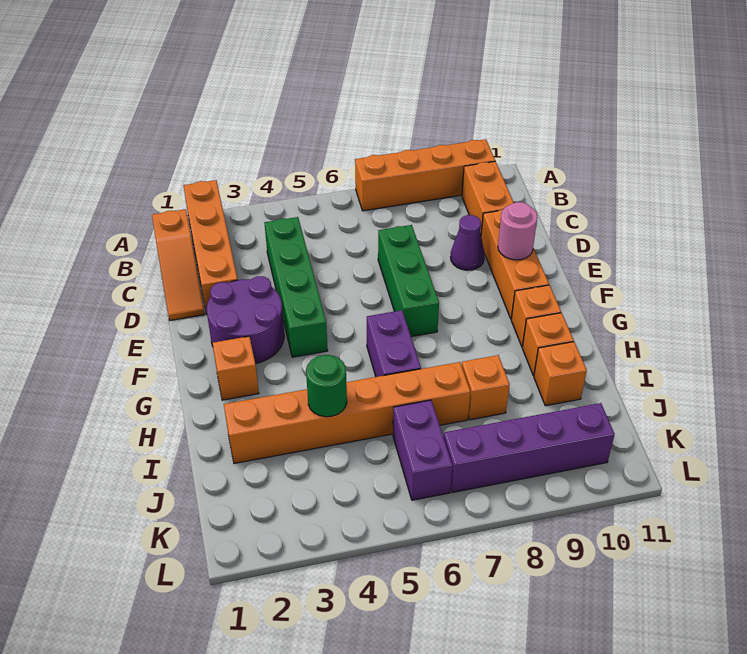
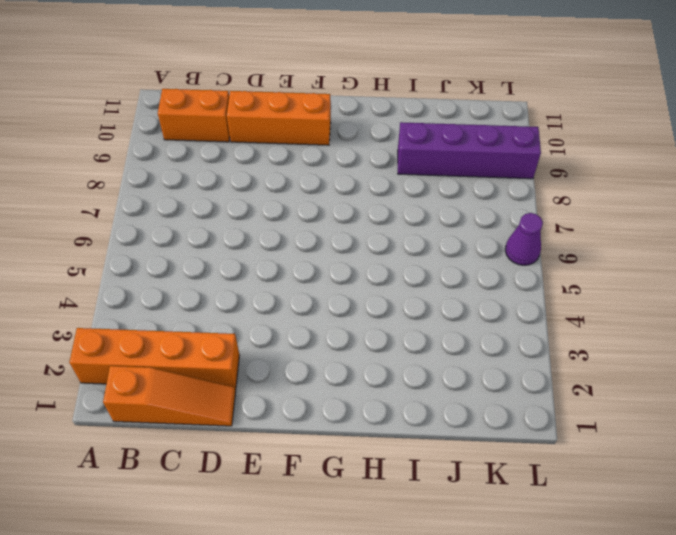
purple 1x4 brick [398,122,541,179] -> purple 1x4 brick turned to [444,403,615,493]
purple 1x1 cone [505,213,543,265] -> purple 1x1 cone moved to [451,215,485,270]
none -> orange 1x4 brick [355,139,495,211]
none -> green 1x4 brick [265,217,328,357]
none -> green 1x3 brick [378,225,439,337]

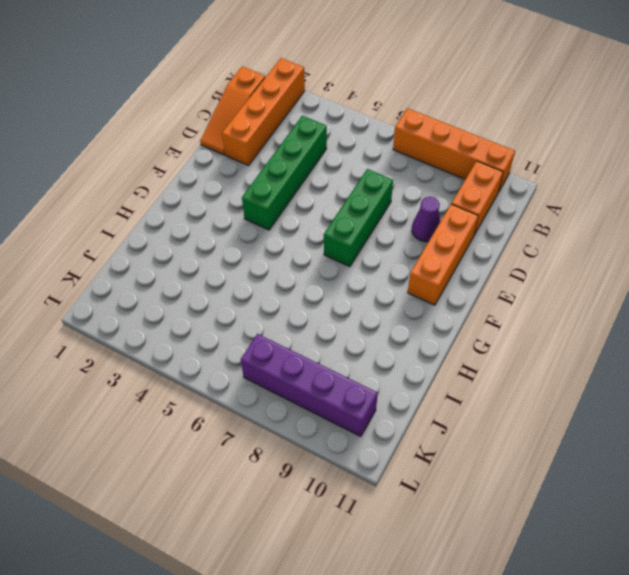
none -> purple 2x2 round brick [207,276,284,364]
none -> orange 1x1 brick [213,336,259,400]
none -> purple 1x2 brick [367,310,421,377]

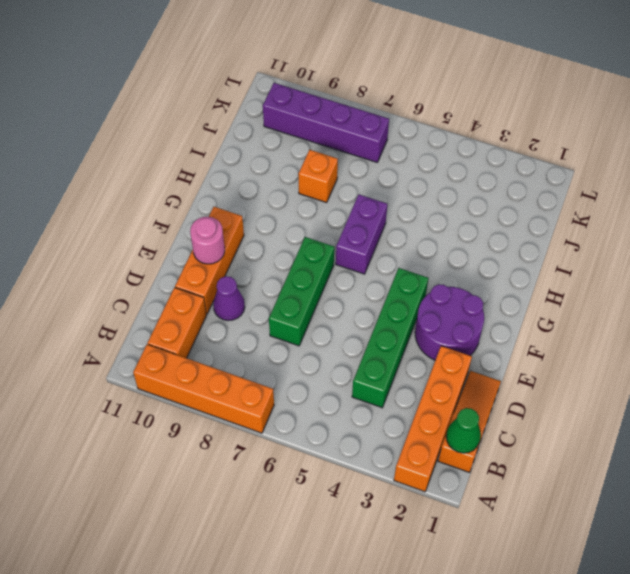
green 1x1 cone [446,408,481,453] -> none
none -> orange 1x1 brick [213,336,259,400]
none -> orange 1x1 brick [511,285,561,347]
none -> orange 1x1 brick [522,313,574,376]

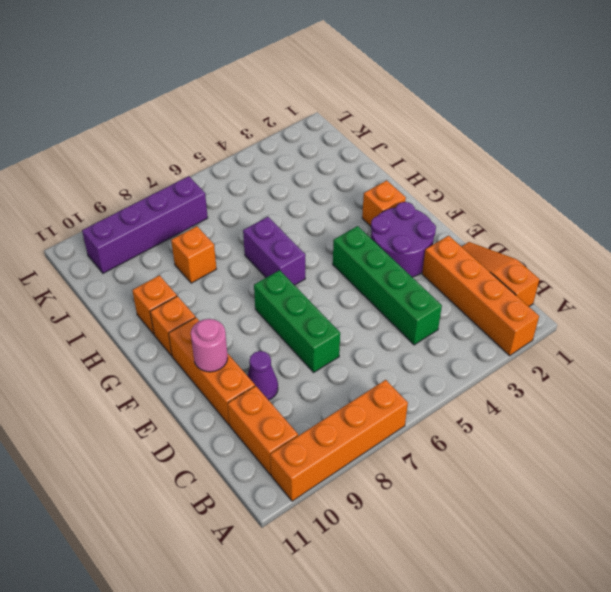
none -> orange 1x6 brick [224,362,470,463]
none -> orange 1x1 brick [534,342,587,406]
none -> purple 1x2 brick [393,400,452,500]

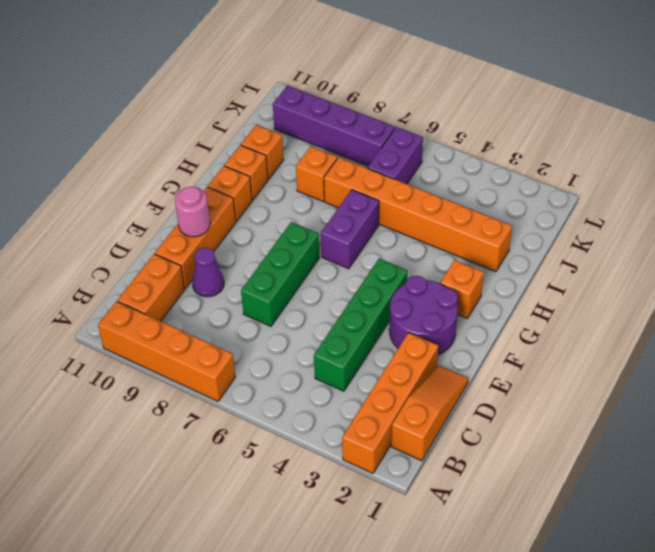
none -> green 1x1 round brick [306,355,347,417]

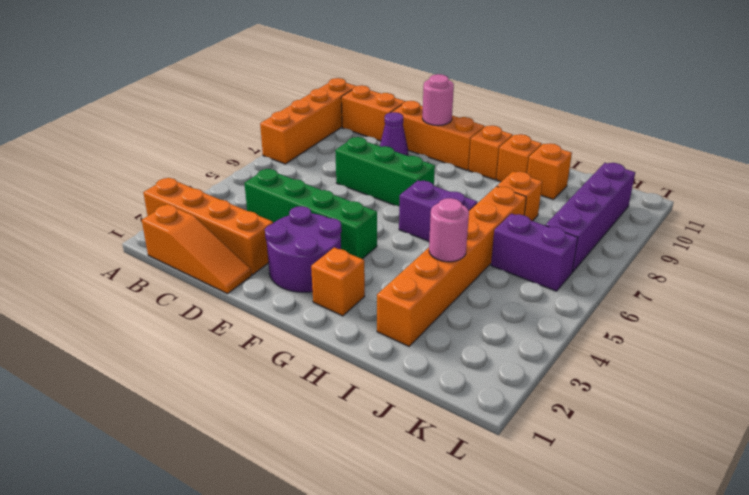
pink 1x1 round brick [429,198,469,262] -> green 1x1 round brick [306,355,347,417]

